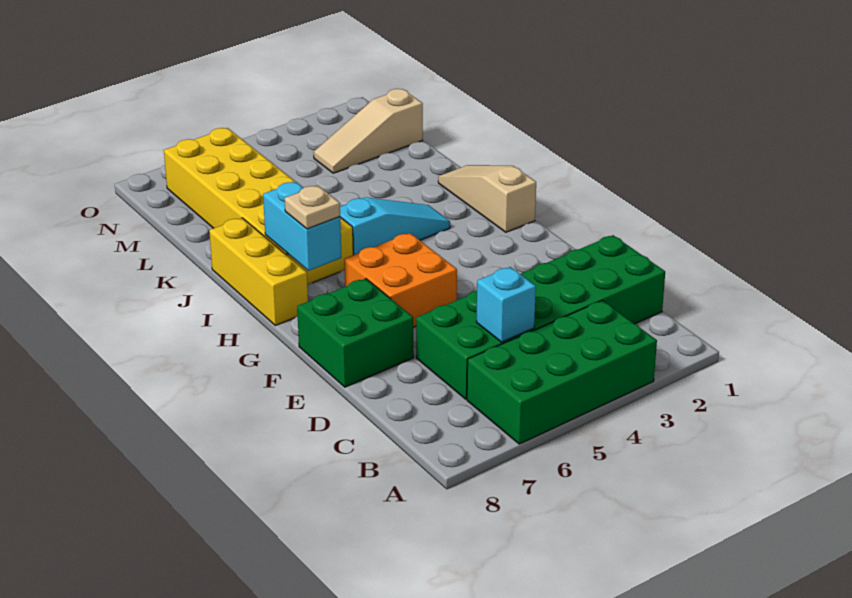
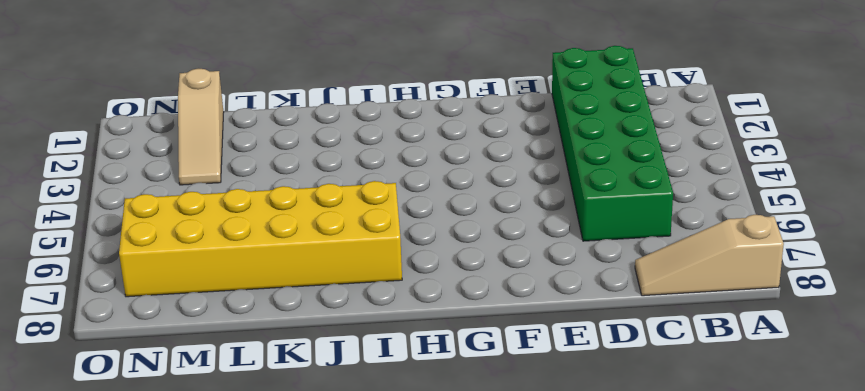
tan 1x3 slope [635,215,784,296] -> tan 1x3 slope moved to [438,165,536,232]
none -> green 2x4 brick [467,300,657,444]
none -> green 2x2 brick [297,279,414,387]
none -> orange 2x2 brick [344,233,457,327]

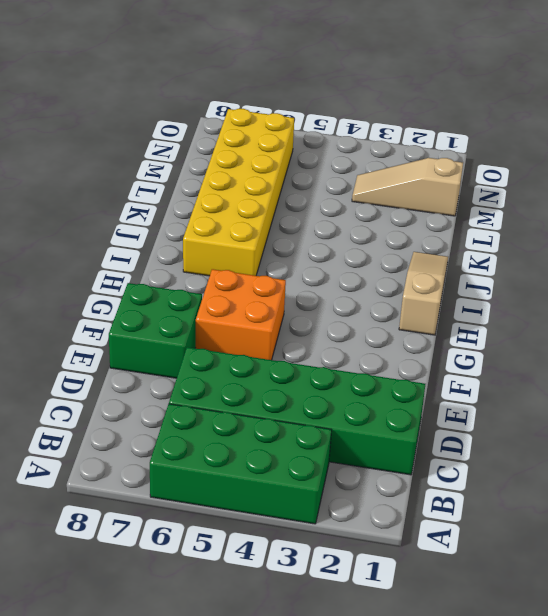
none -> yellow 1x3 brick [209,218,308,326]
none -> cyan 1x3 slope [340,197,450,255]
none -> cyan 1x1 brick [476,267,536,342]

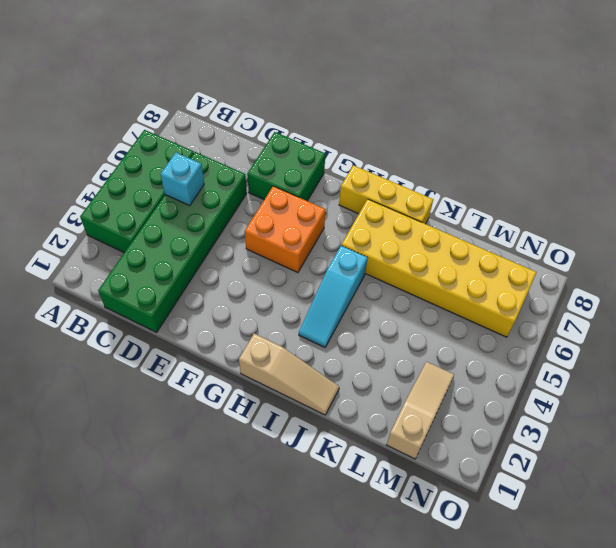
none -> cyan 1x2 brick [263,182,342,271]
none -> tan 1x1 plate [285,186,340,229]

